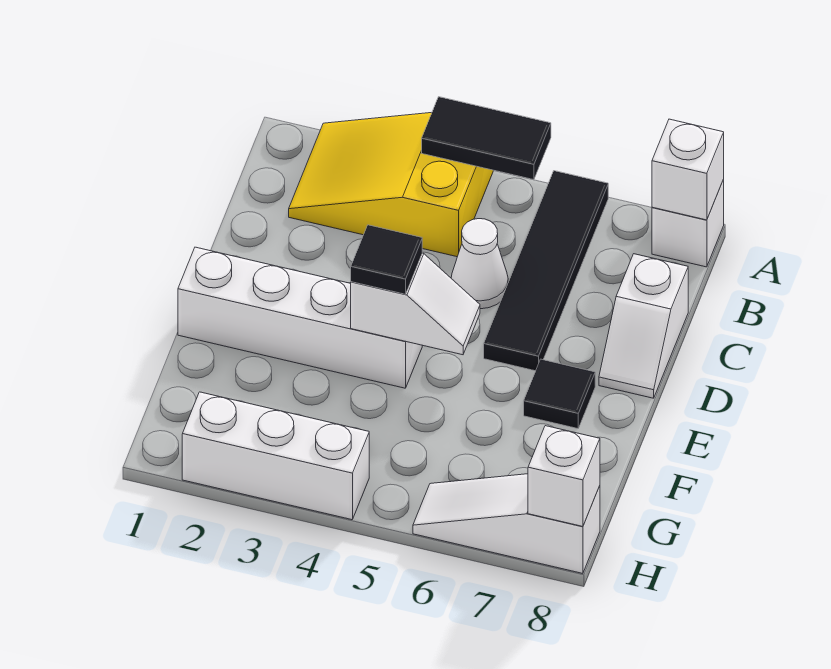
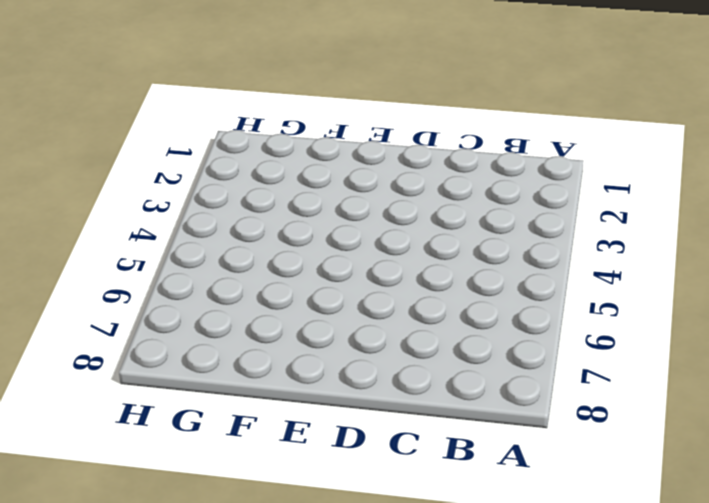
none -> yellow 2x3 slope [289,113,493,257]
none -> black 1x4 tile [484,171,608,371]
none -> white 1x1 brick [652,180,724,267]

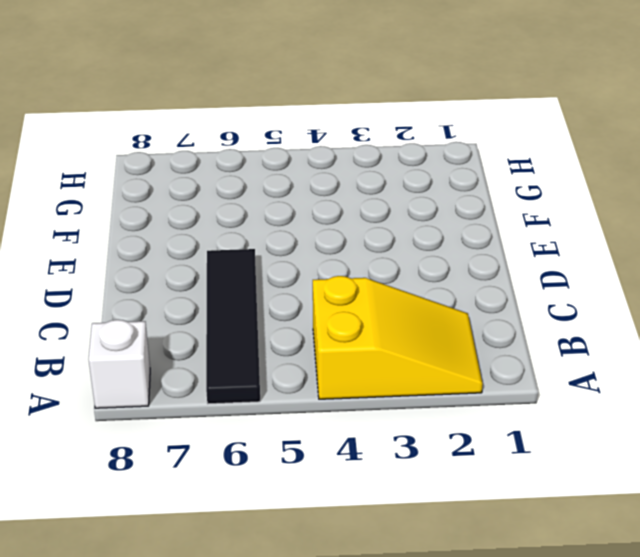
none -> white 1x1 cone [451,219,508,309]
none -> white 1x2 slope [599,254,688,398]
none -> white 1x4 brick [178,247,422,388]

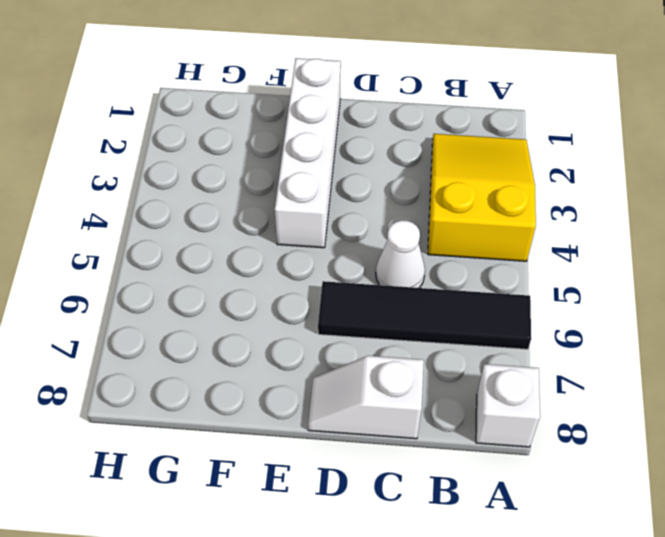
none -> black 1x1 tile [524,359,595,429]
none -> white 1x3 brick [182,392,369,520]
none -> white 1x3 slope [413,474,600,573]

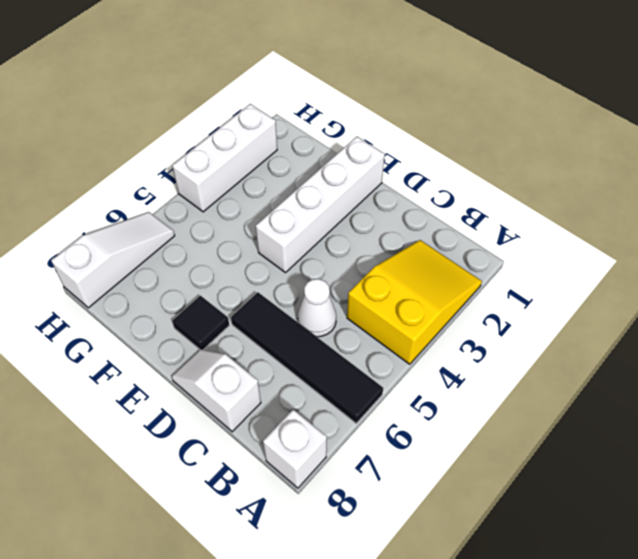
none -> black 1x2 tile [422,97,551,180]
none -> white 1x1 brick [652,119,724,220]
none -> white 1x2 slope [351,253,480,355]

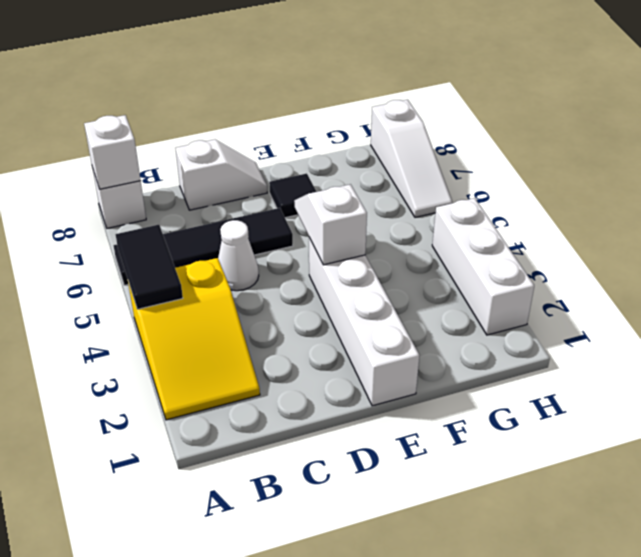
none -> white 1x1 brick [528,426,600,526]
none -> black 1x1 tile [351,225,422,294]

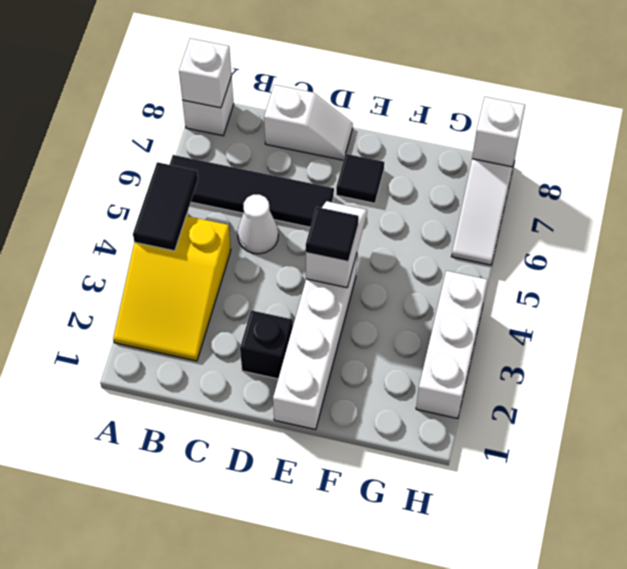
black 1x1 brick [240,310,293,379] -> none

